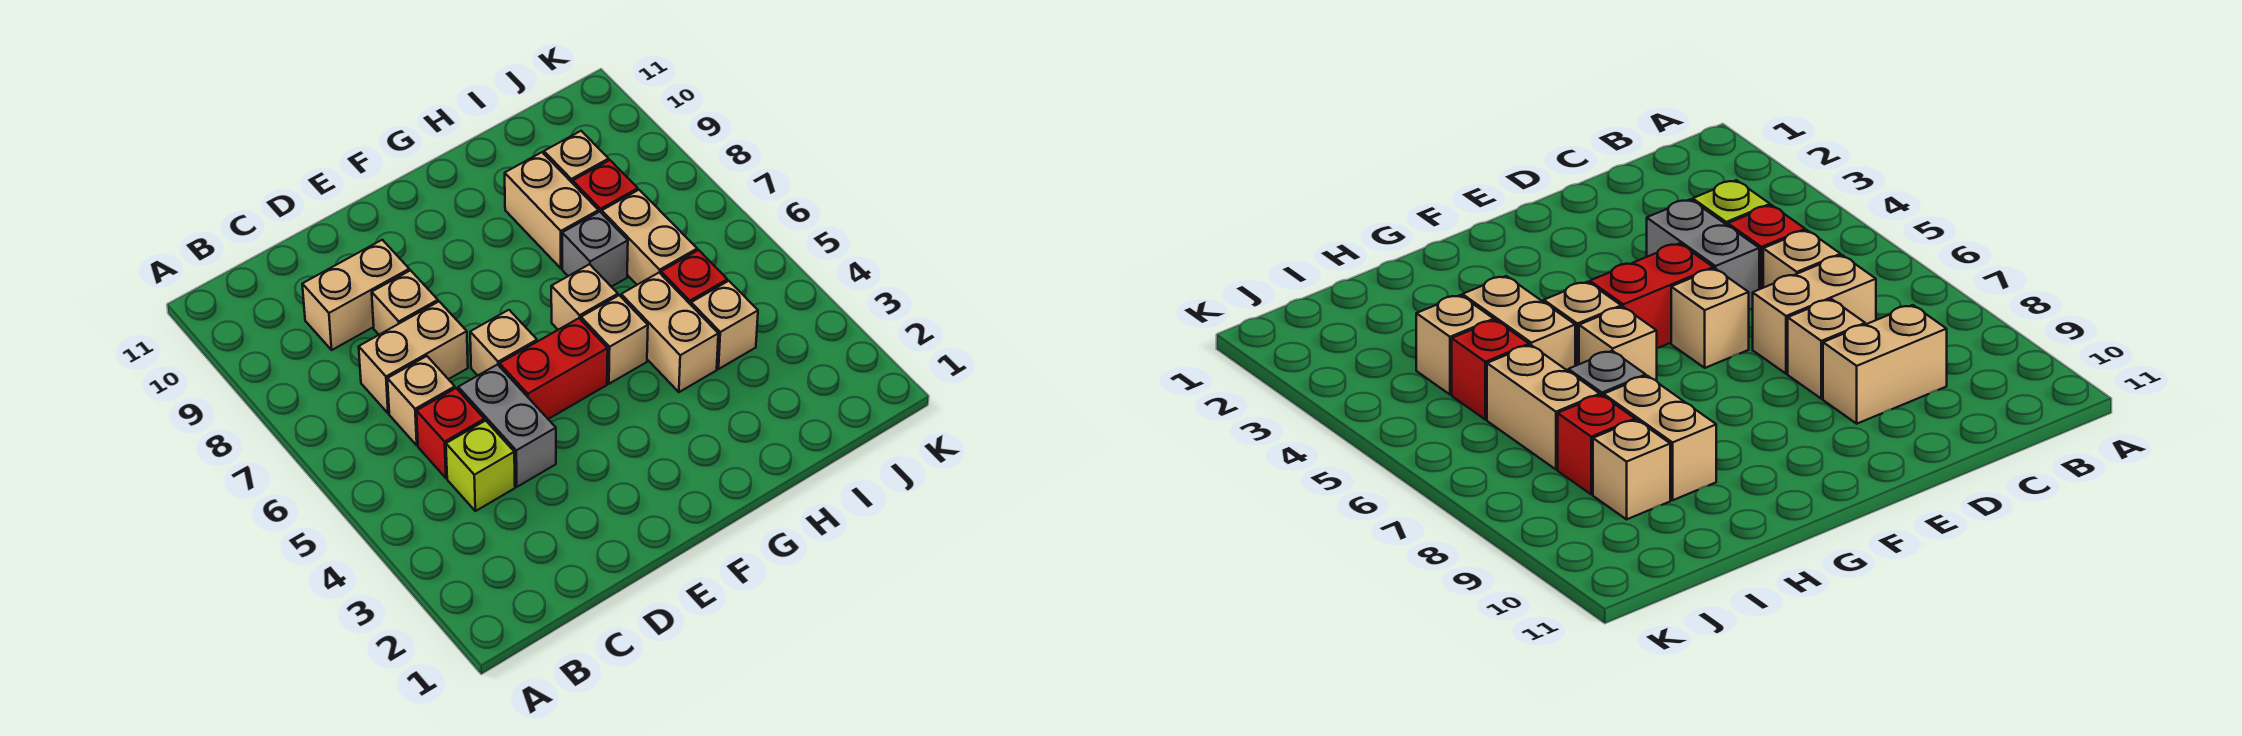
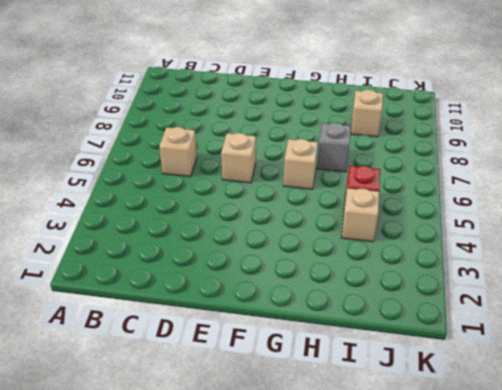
none -> lime 1x1 brick [446,421,515,511]
none -> red 1x1 brick [417,388,484,478]
none -> tan 1x2 brick [359,302,468,413]

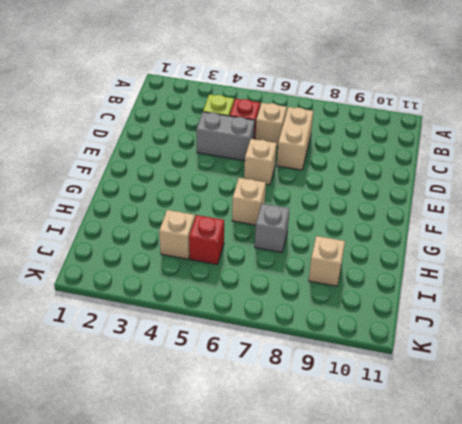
none -> tan 1x2 brick [302,240,409,350]
none -> tan 1x1 brick [372,270,438,335]
none -> red 1x2 brick [500,318,608,419]

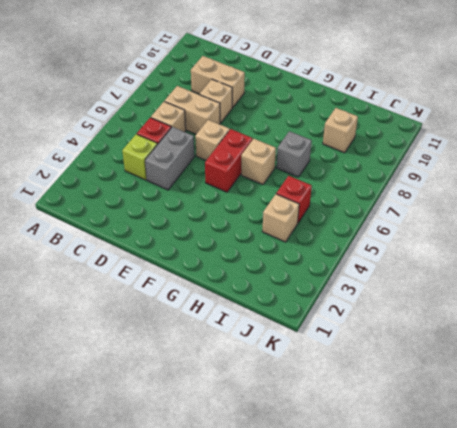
red 1x2 brick [205,129,253,192] -> red 1x2 brick turned to [500,318,608,419]
none -> tan 1x1 brick [581,295,648,384]
none -> tan 1x2 brick [621,273,718,392]
none -> tan 1x2 brick [505,152,599,268]

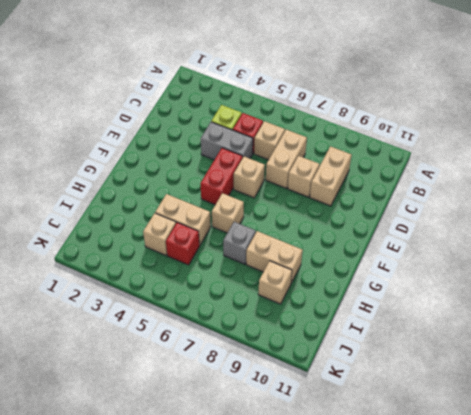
none -> tan 1x1 brick [581,295,648,384]
none -> tan 1x2 brick [602,190,697,285]
none -> red 1x1 brick [573,160,638,213]

